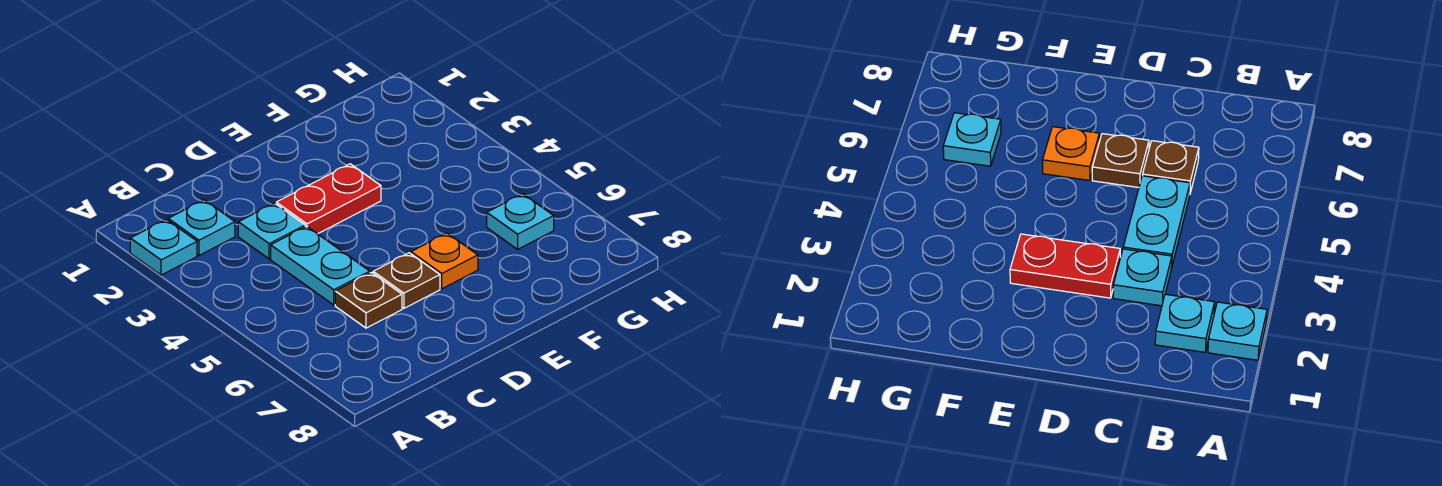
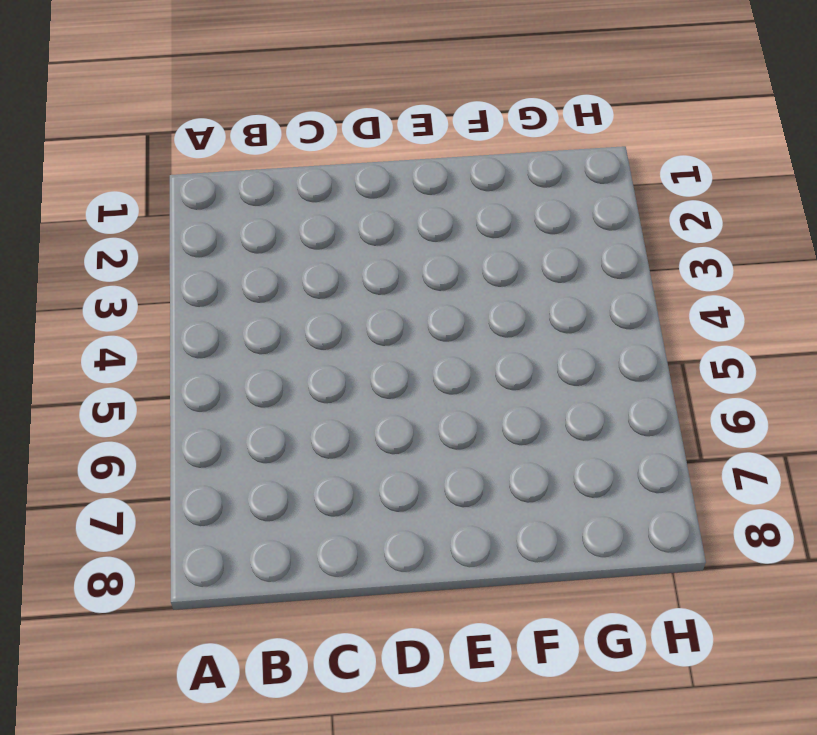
none -> cyan 1x1 plate [130,219,197,275]
none -> cyan 1x1 plate [168,200,235,255]

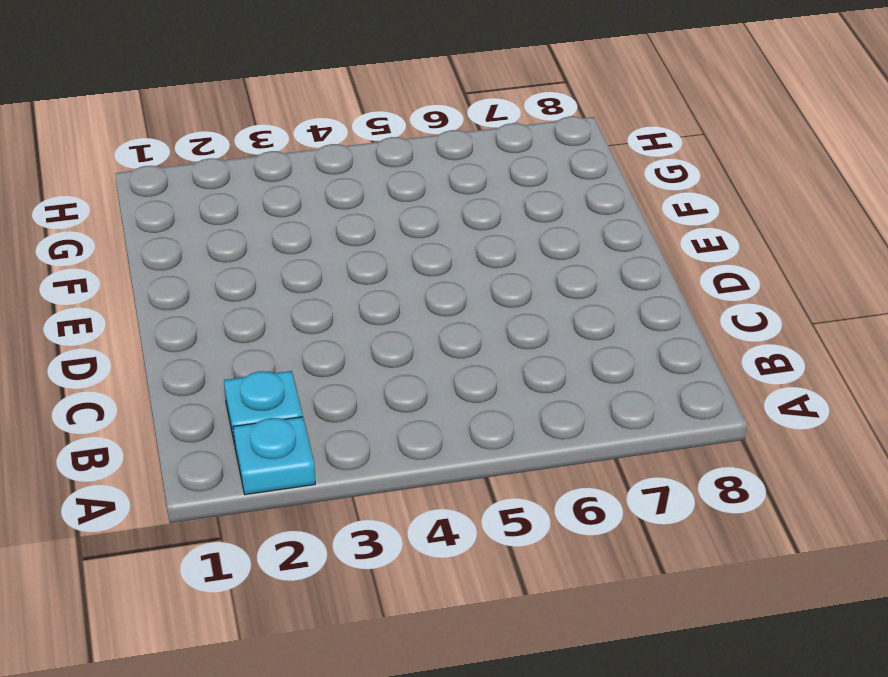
none -> cyan 1x1 plate [238,203,305,259]
none -> cyan 1x2 plate [271,226,370,305]

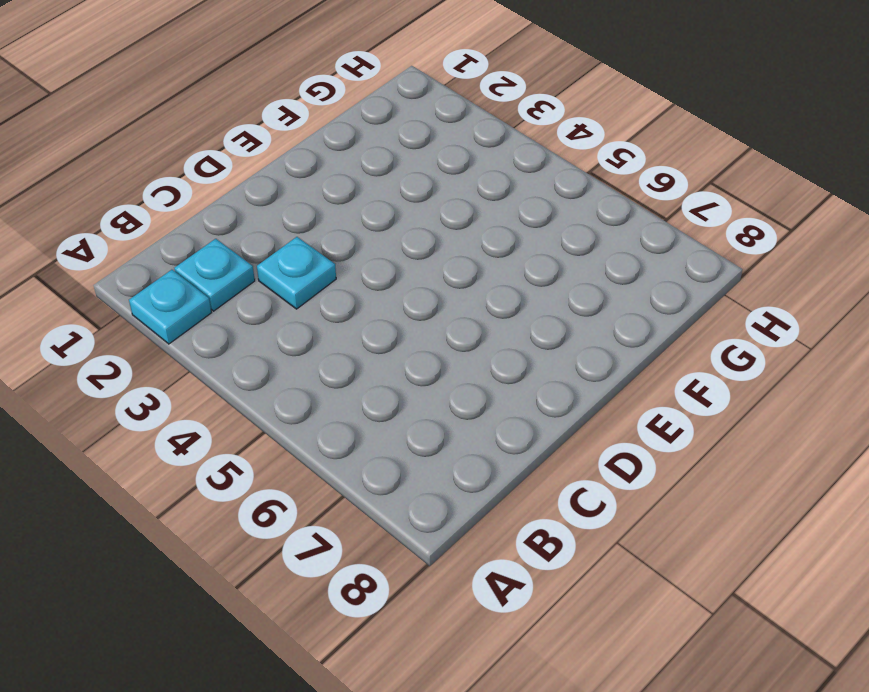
none -> cyan 1x2 plate [271,226,370,305]
none -> brown 1x1 plate [335,272,402,328]

